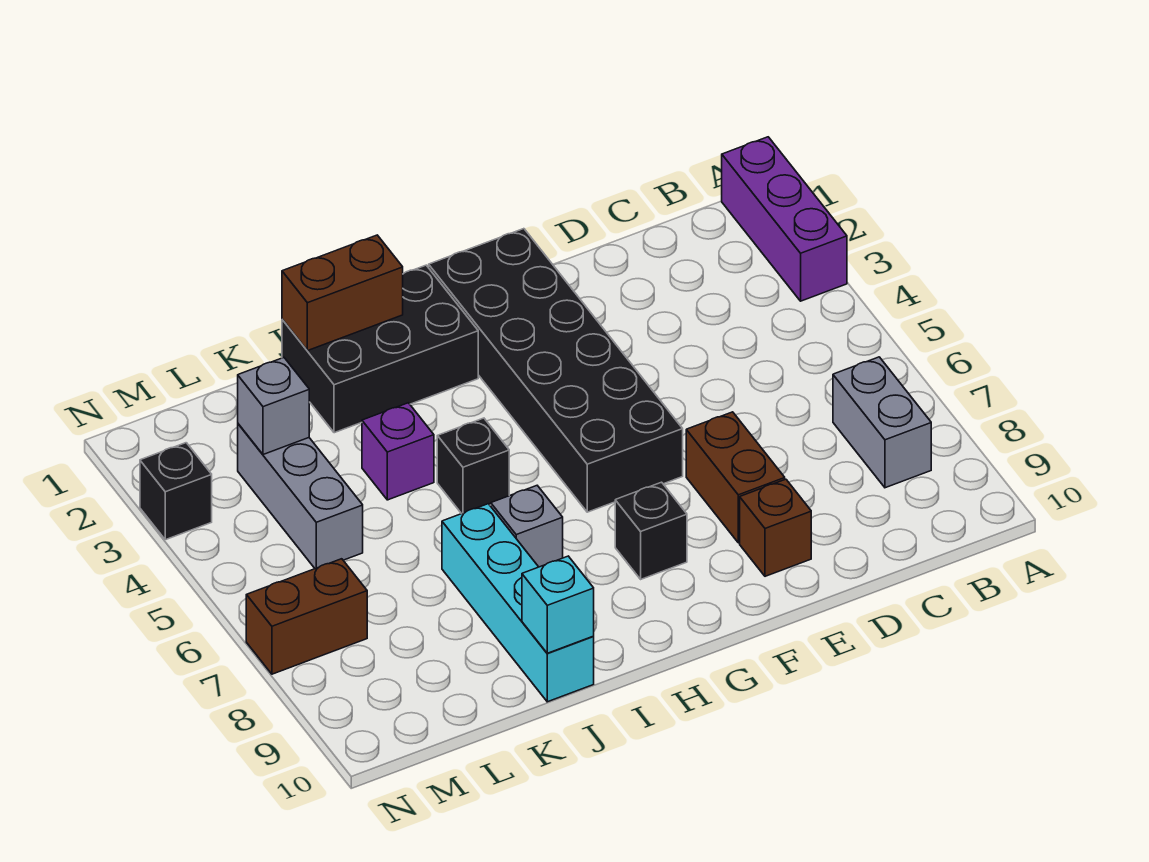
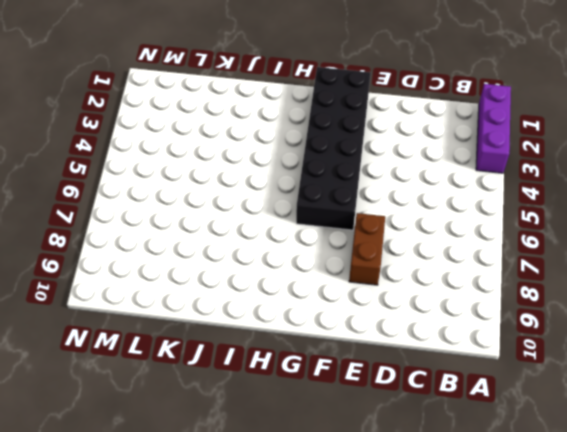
none -> grey 1x2 brick [833,357,931,488]
none -> brown 1x1 brick [740,479,811,576]
none -> black 1x1 brick [615,482,687,579]

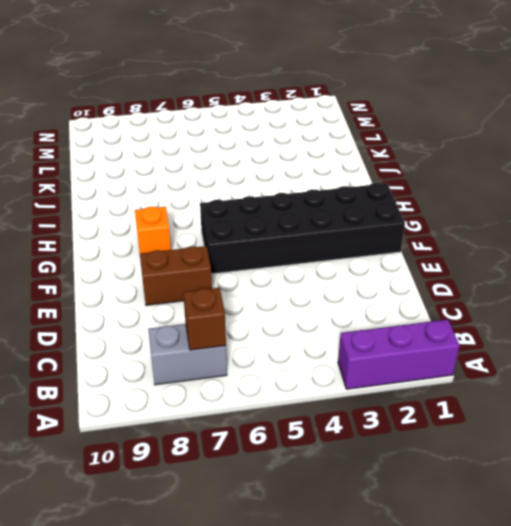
brown 1x1 brick [183,288,226,350] -> brown 1x1 brick moved to [740,479,811,576]
orange 1x1 brick [135,207,171,253] -> black 1x1 brick [615,482,687,579]
none -> black 2x3 brick [282,265,478,433]
none -> black 1x1 brick [437,418,509,514]
none -> grey 1x1 brick [491,486,563,567]

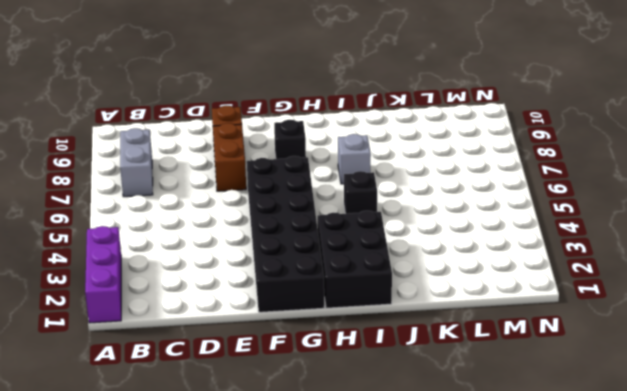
black 2x3 brick [317,211,392,308] -> black 2x3 brick turned to [282,265,478,433]
none -> purple 1x1 brick [362,403,434,500]
none -> cyan 1x4 brick [442,504,594,702]
none -> grey 1x3 brick [238,424,363,569]

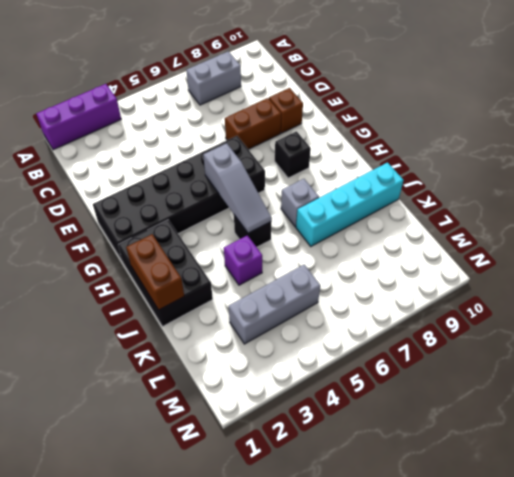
grey 1x3 slope [203,143,272,233] -> none
none -> brown 1x2 brick [246,559,367,674]
none -> black 1x1 brick [140,443,212,540]
none -> cyan 1x1 brick [522,556,594,653]

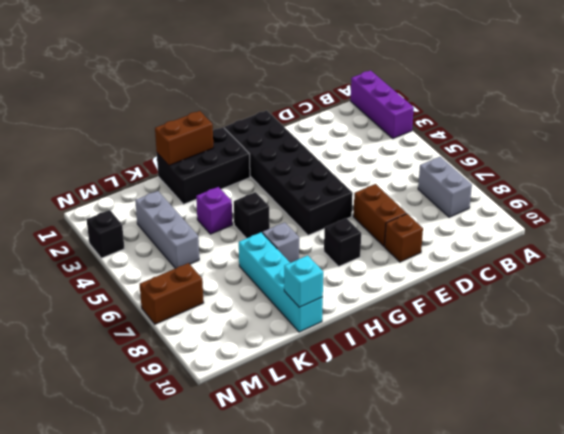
none -> grey 1x1 brick [238,358,309,455]

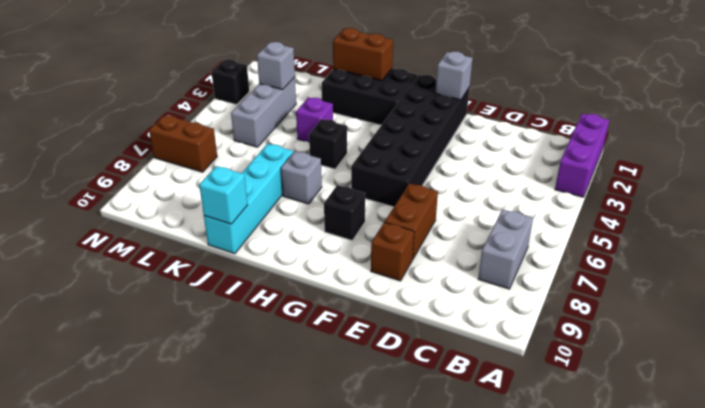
grey 1x1 brick [435,51,473,100] -> none

